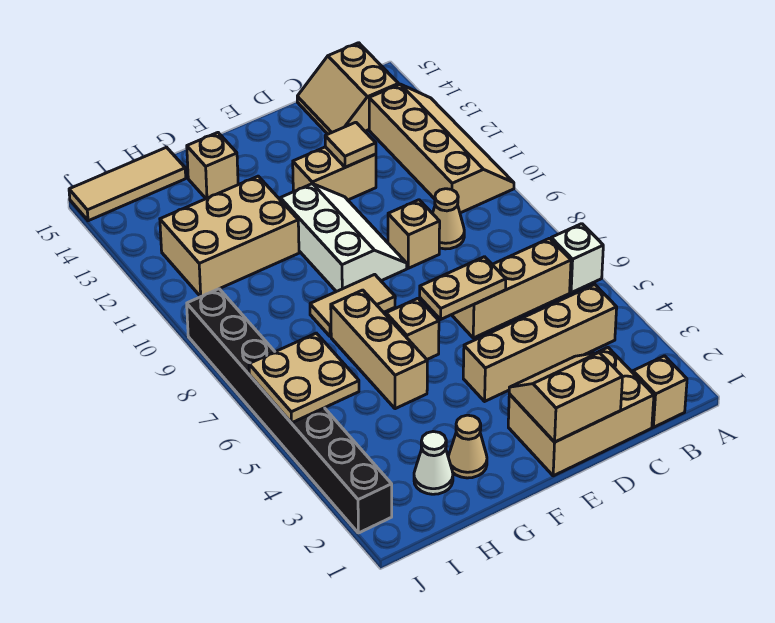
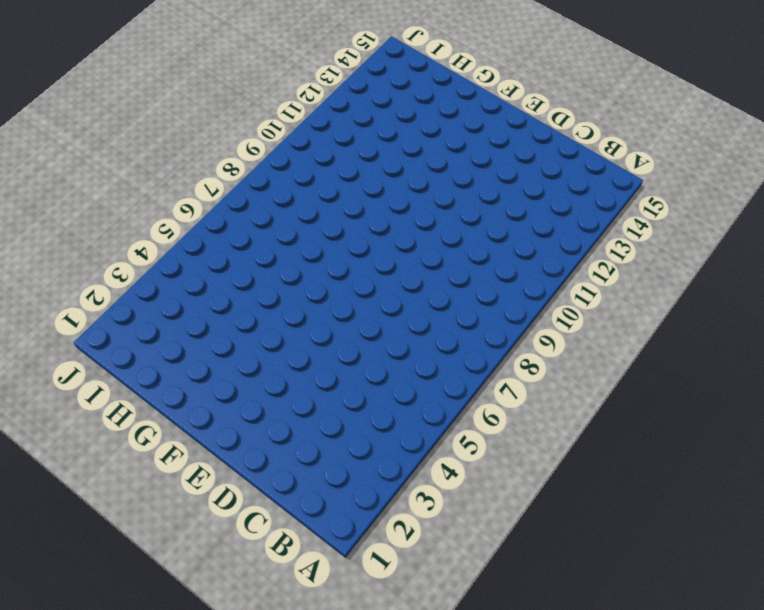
none -> white 1x1 brick [551,224,603,293]
none -> tan 2x4 slope [369,84,514,213]
none -> tan 1x1 brick [633,356,687,427]

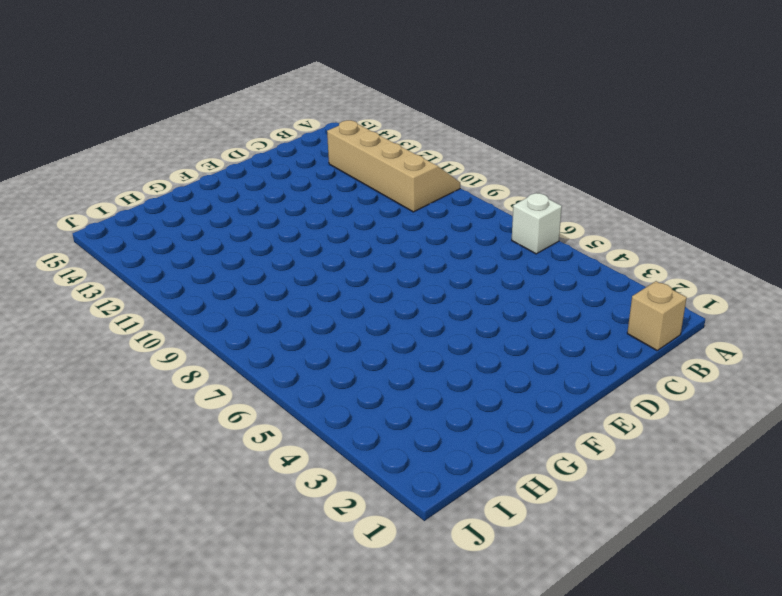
none -> tan 1x4 brick [463,285,617,401]
none -> tan 1x3 brick [452,238,571,338]
none -> tan 2x2 slope [297,43,398,134]

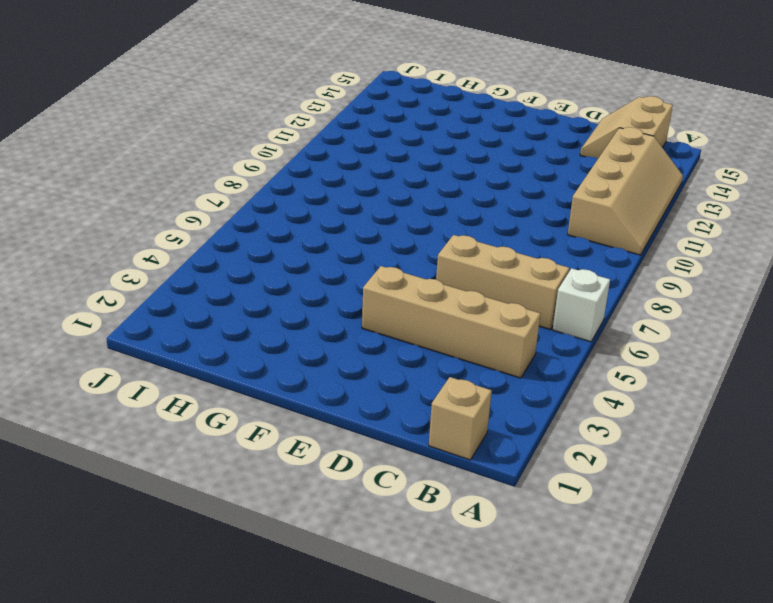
none -> tan 2x3 brick [508,348,654,476]
none -> tan 1x1 cone [433,189,464,249]
none -> tan 1x1 brick [388,200,440,268]

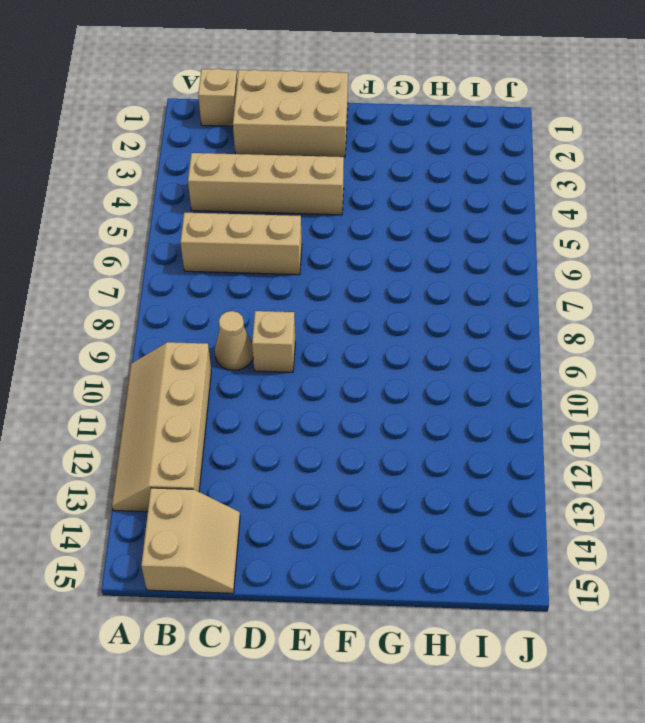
none -> white 1x1 brick [551,224,603,293]
none -> tan 1x2 brick [293,147,376,200]
none -> white 2x3 slope [280,184,407,292]

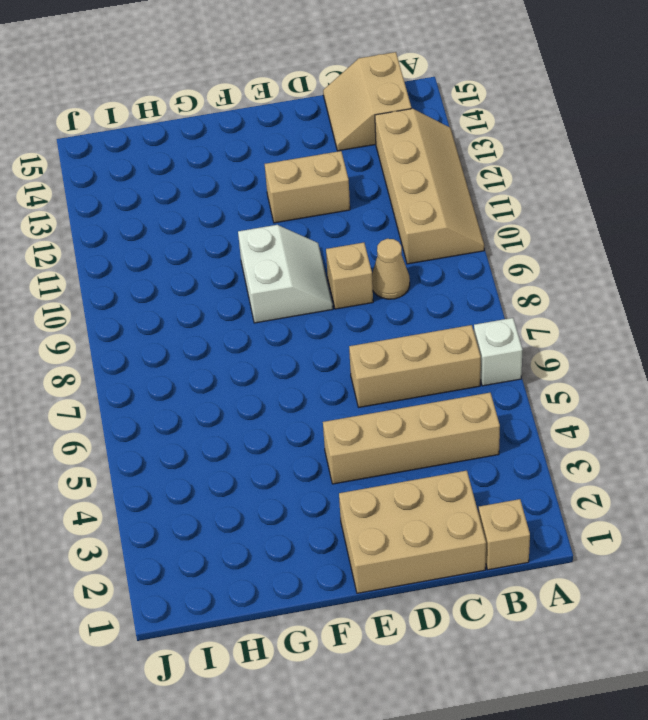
white 2x2 slope [238,225,333,323] -> white 2x3 slope [280,184,407,292]
none -> tan 1x1 brick [386,298,439,359]
none -> tan 1x2 tile [310,274,395,337]
none -> tan 1x1 cone [448,415,487,478]

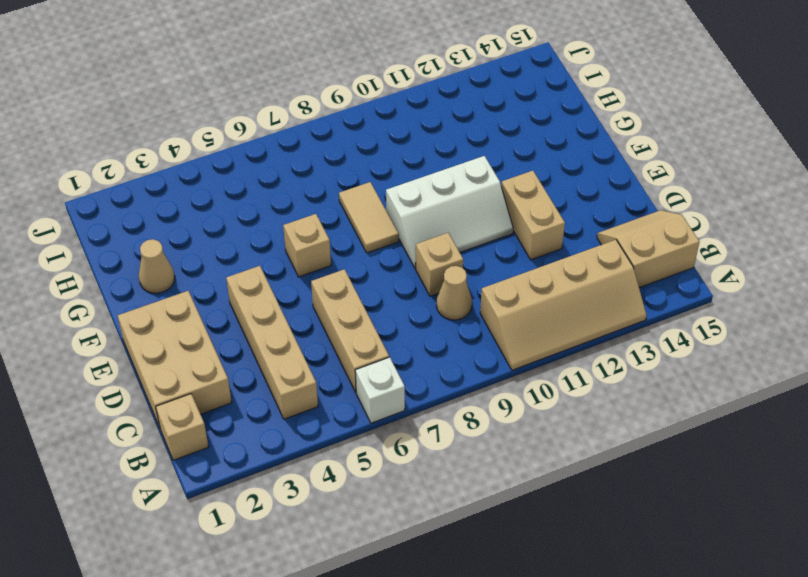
none -> tan 1x3 brick [331,290,427,409]
none -> tan 2x3 brick [160,176,299,297]
none -> tan 1x1 brick [187,133,238,199]

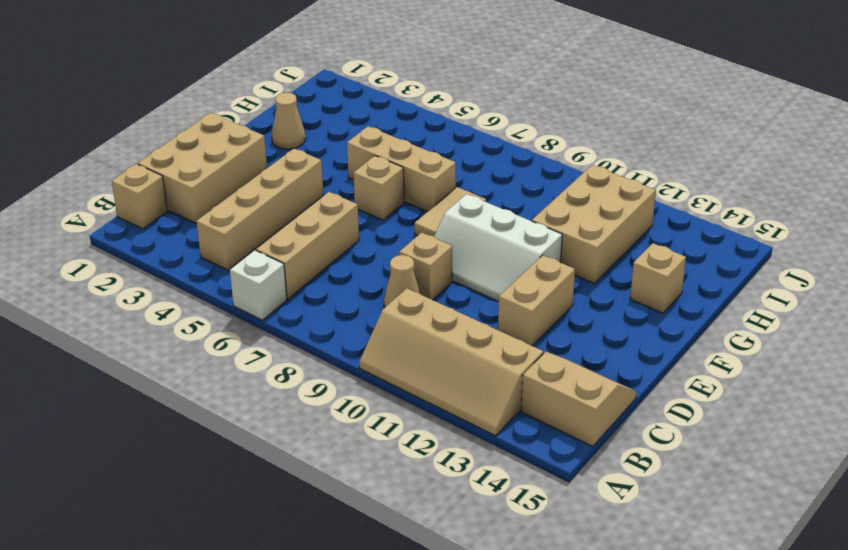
none -> white 1x1 cone [414,431,453,494]
none -> tan 1x3 tile [69,147,186,221]
none -> black 1x8 brick [187,289,392,533]

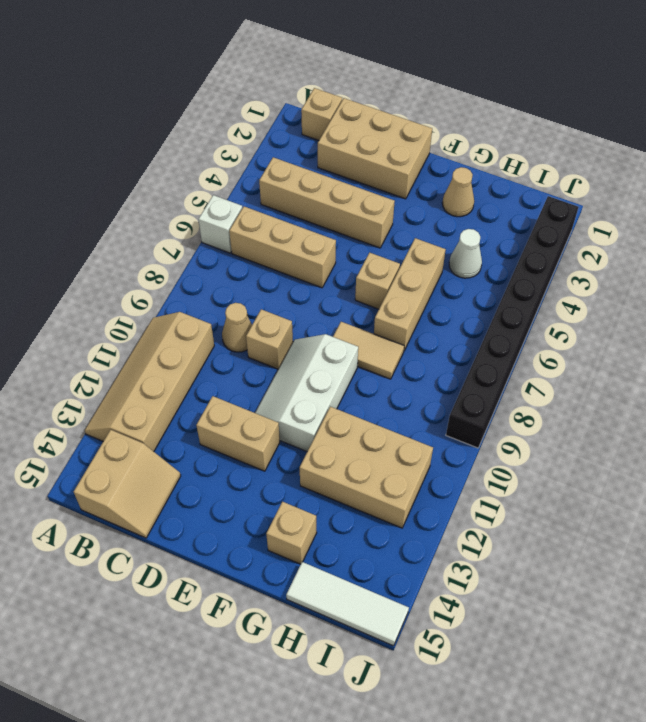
white 1x1 cone [449,229,482,278] -> white 1x1 cone moved to [414,431,453,494]
white 1x3 tile [286,562,409,646] -> tan 1x3 tile [69,147,186,221]
none -> tan 2x2 slope [509,352,623,442]
none -> tan 1x2 plate [420,257,506,319]
none -> tan 1x1 tile [325,122,376,167]

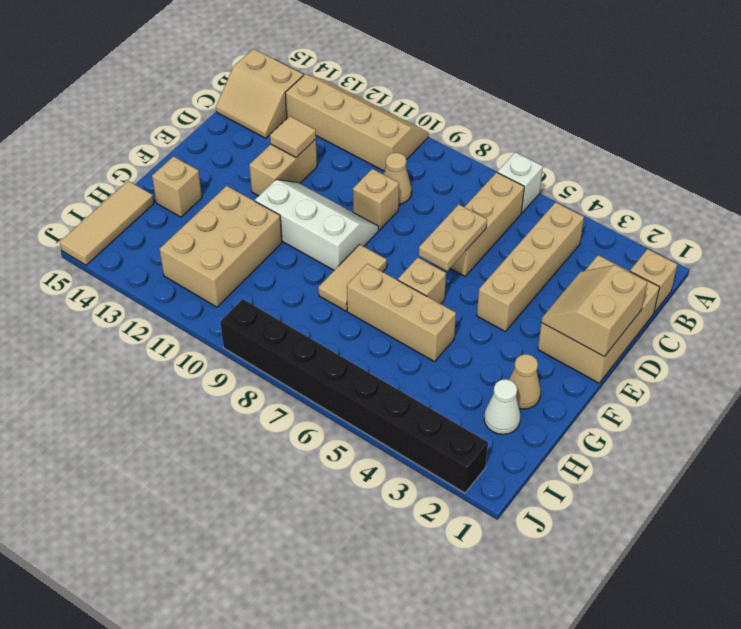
none -> tan 2x2 plate [249,333,359,423]

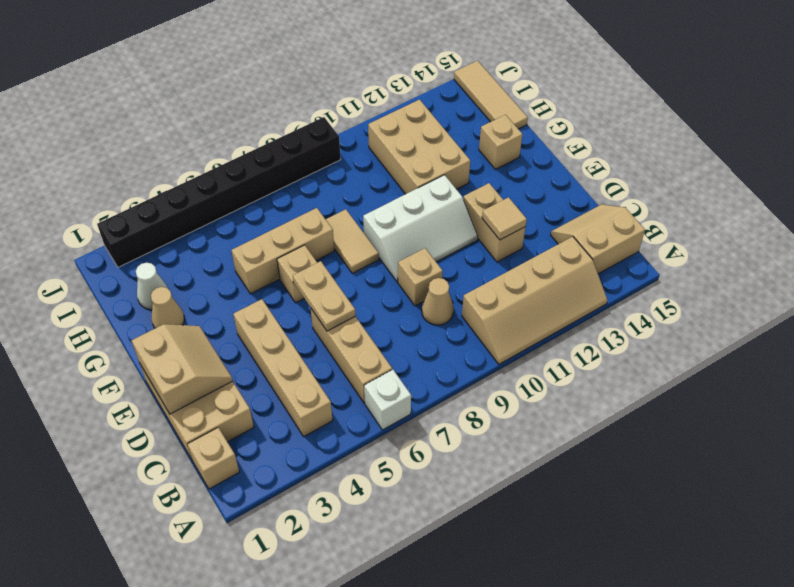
none -> tan 2x2 plate [249,333,359,423]

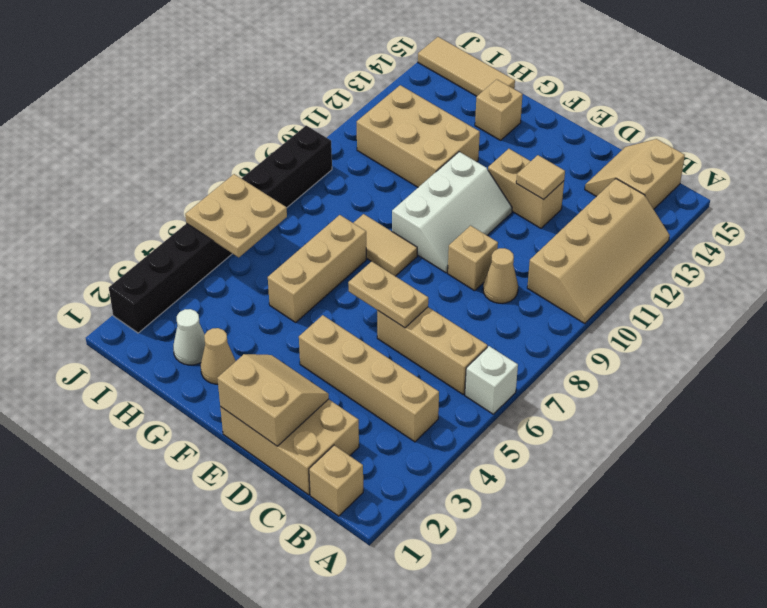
none -> tan 1x1 brick [386,298,439,359]

